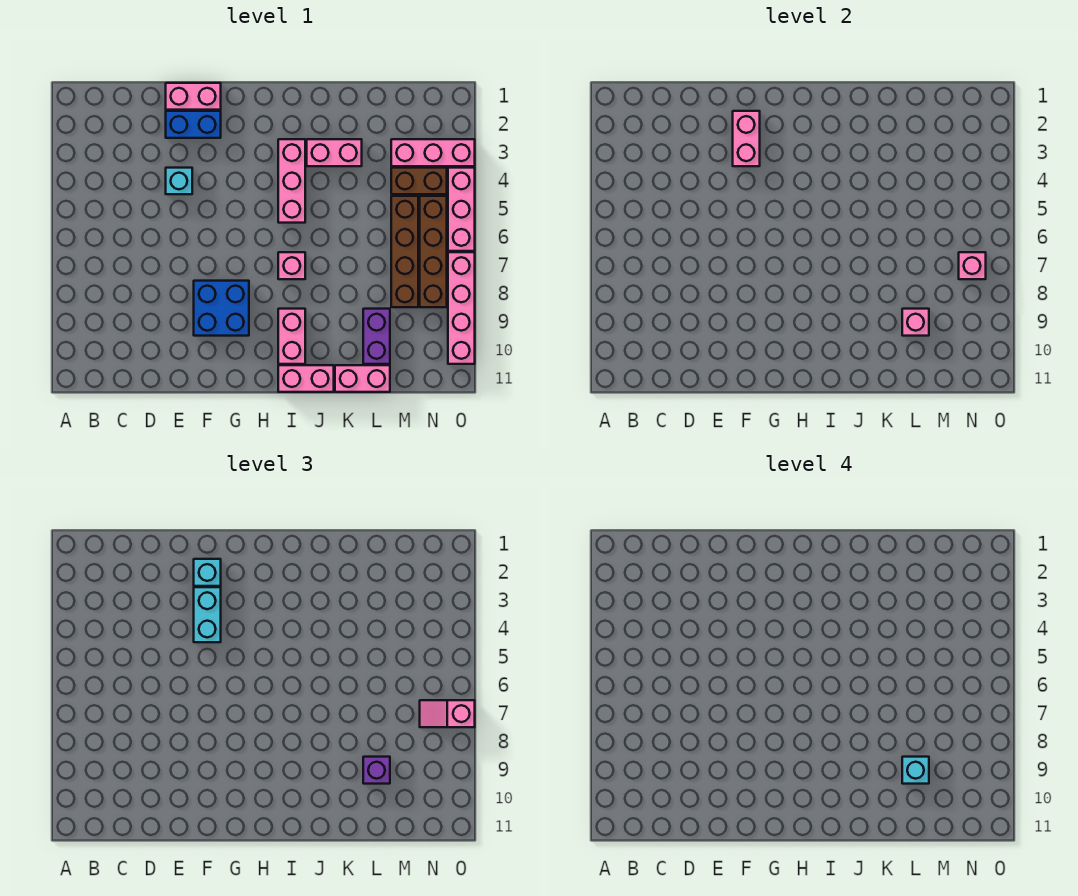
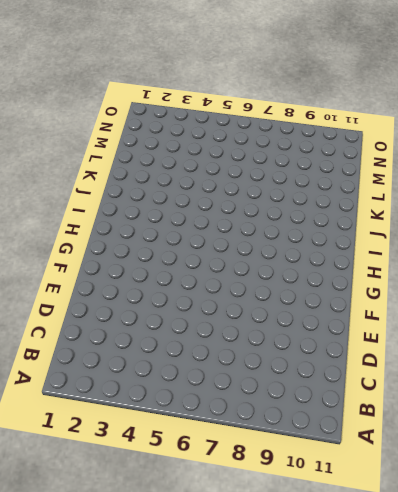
none -> pink 1x2 brick [166,83,221,110]
none -> blue 1x2 brick [166,111,221,138]
none -> cyan 1x1 brick [166,168,192,194]

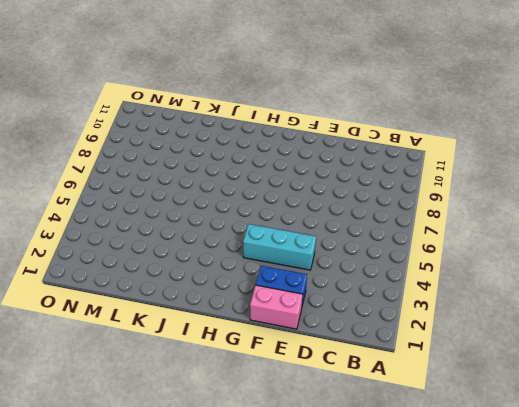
cyan 1x3 brick [243,224,316,270] -> cyan 1x1 brick [166,168,192,194]
none -> blue 2x2 brick [194,281,249,336]
none -> pink 1x3 brick [278,139,305,223]
none -> pink 1x1 brick [278,252,305,279]

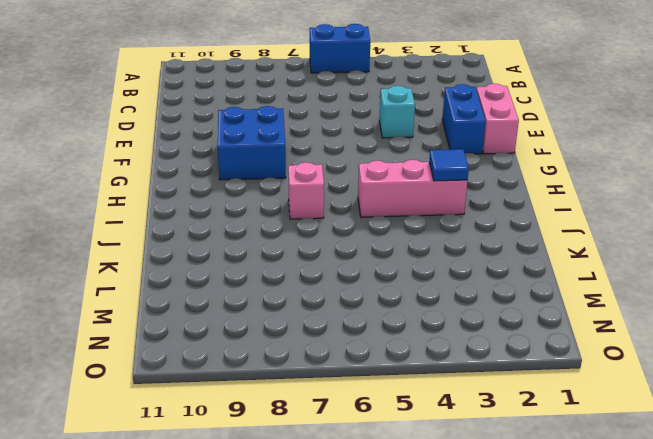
blue 1x2 brick [310,24,370,73] -> none
blue 1x1 tile [429,149,469,181] -> none
none -> pink 1x2 brick [278,309,305,364]
none -> pink 1x2 brick [278,365,334,392]
none -> pink 1x2 brick [307,139,362,166]

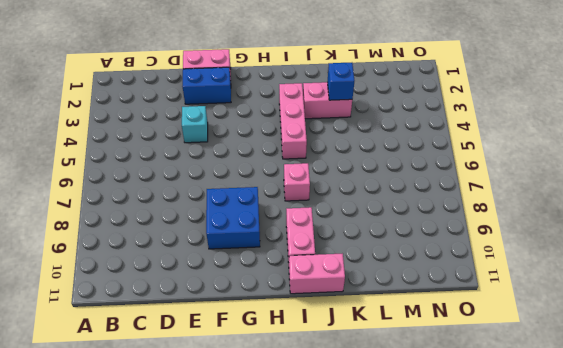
blue 1x1 brick [328,63,354,100] -> none
none -> pink 1x2 brick [335,365,390,392]
none -> purple 1x2 brick [363,309,390,364]
none -> pink 1x3 brick [391,139,475,166]

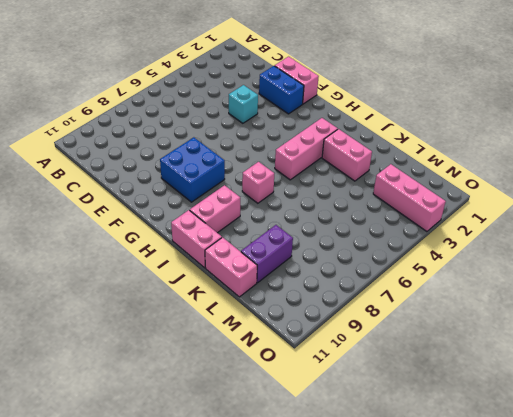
none -> brown 1x2 brick [391,168,447,194]
none -> brown 1x4 brick [391,196,418,307]
none -> brown 1x4 brick [420,196,447,307]

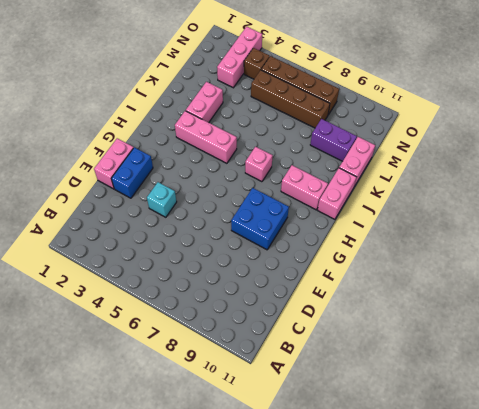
brown 1x1 brick [244,48,270,79] -> brown 1x2 brick [391,168,447,194]
none -> pink 1x3 brick [448,168,475,251]
none -> pink 1x4 brick [448,252,475,364]
none -> pink 1x2 brick [733,111,760,166]

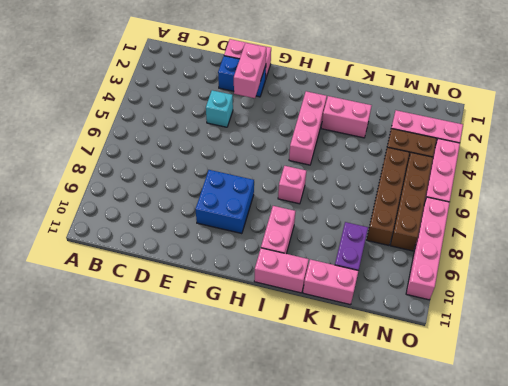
none -> pink 1x1 brick [902,309,929,336]
none -> pink 1x1 brick [959,252,986,279]
none -> cyan 1x1 brick [194,559,221,586]

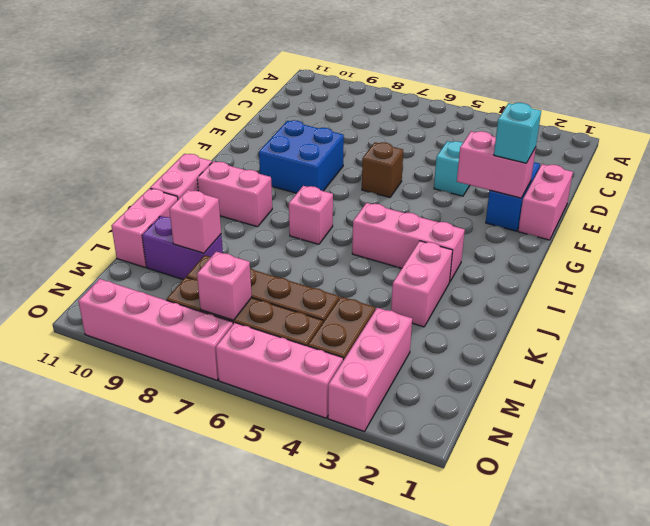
brown 1x1 brick [362,142,403,197] -> none
none -> cyan 1x2 brick [194,587,221,642]
none -> purple 1x1 brick [363,757,390,784]
none -> pink 1x2 slope [420,700,475,727]

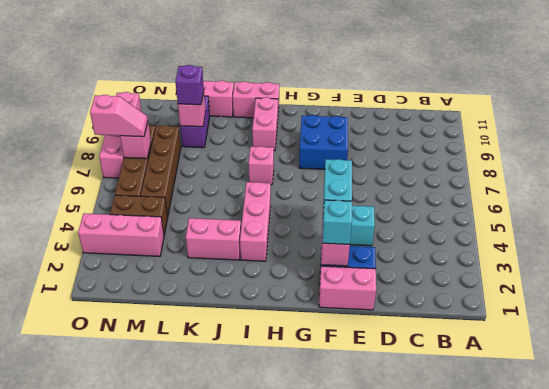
none -> pink 1x3 brick [448,168,475,251]
none -> cyan 1x1 brick [902,757,929,784]

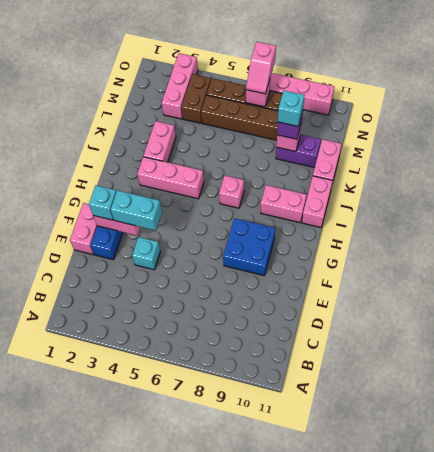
none -> pink 1x3 brick [448,168,475,251]

